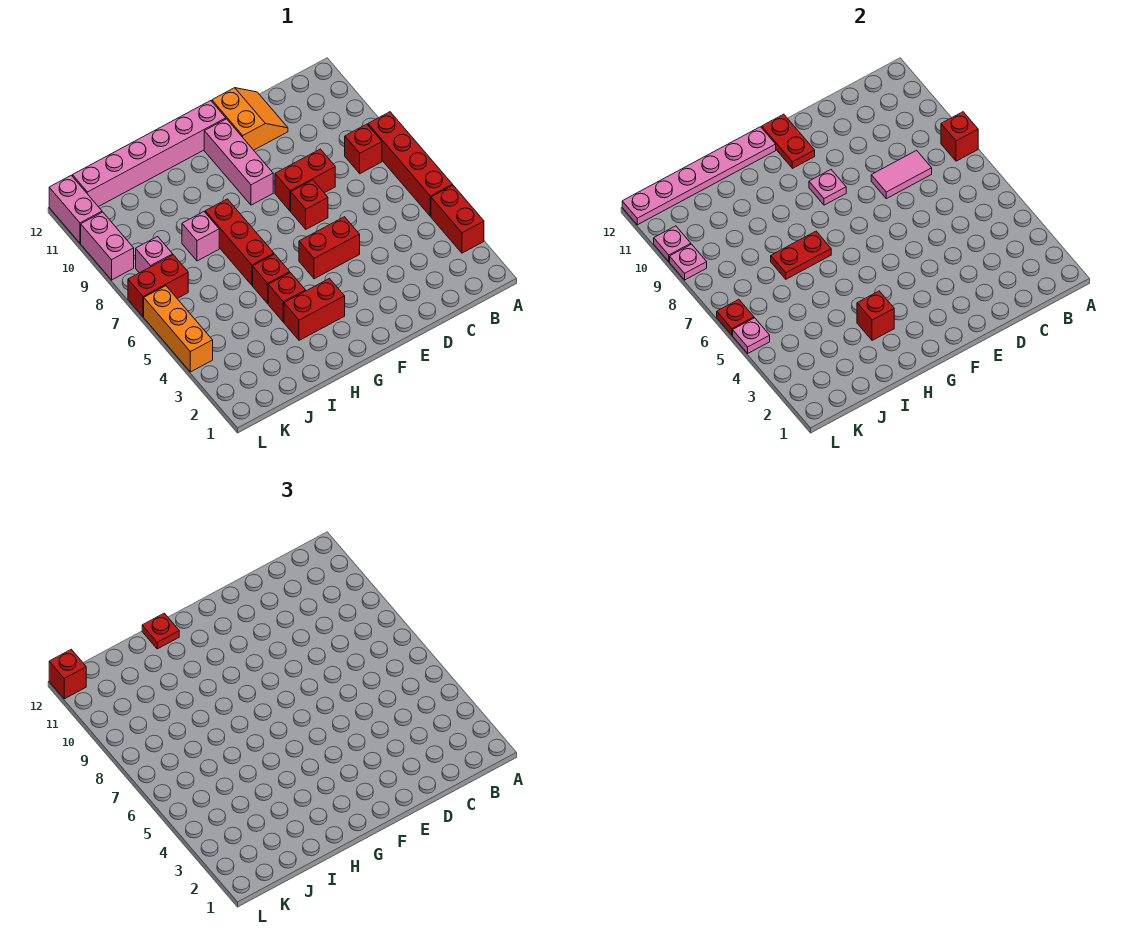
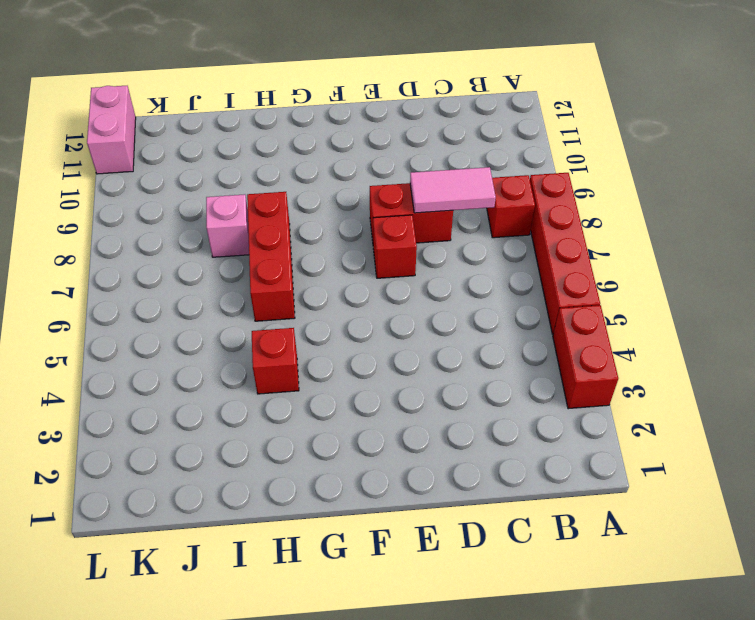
none -> orange 2x2 slope [212,88,288,150]
none -> red 1x2 brick [299,217,360,279]
none -> pink 1x3 brick [204,119,273,205]
none -> pink 1x6 brick [72,101,226,207]

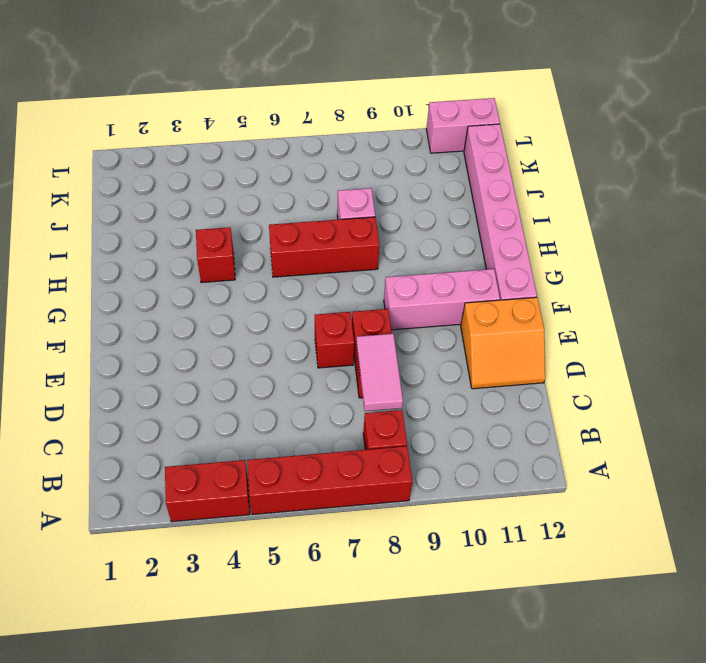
none -> red 1x2 brick [299,217,360,279]
none -> red 1x2 brick [284,279,345,340]
none -> red 1x1 brick [253,254,290,303]
none -> red 1x2 brick [128,255,188,317]

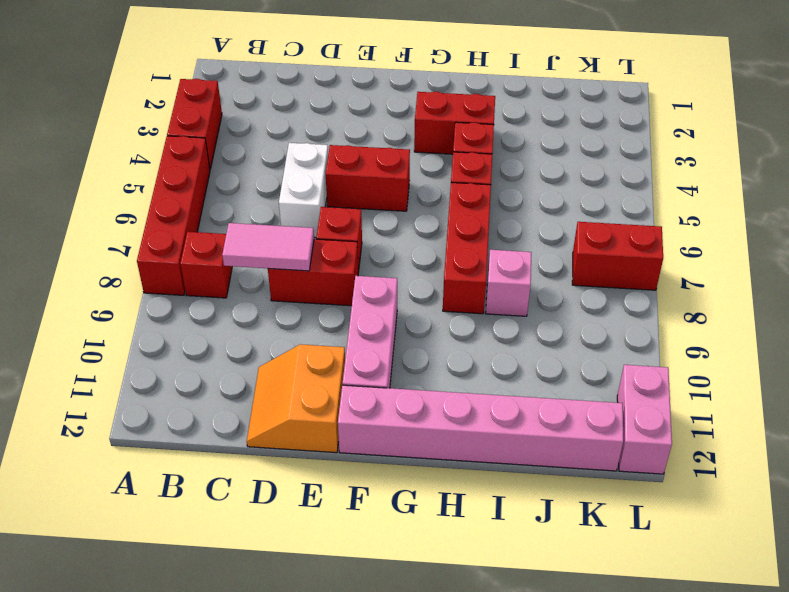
white 1x2 brick [279,143,328,237] -> none
none -> pink 1x1 brick [136,237,173,273]
none -> orange 1x3 brick [144,286,213,372]
none -> pink 1x2 brick [81,212,134,280]
none -> red 1x1 brick [941,112,978,161]

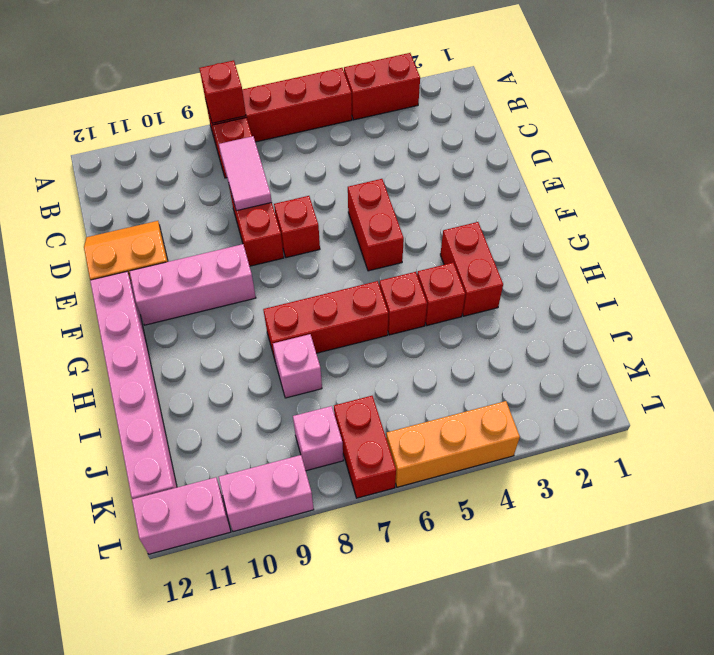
none -> pink 1x1 plate [809,170,846,205]
none -> red 1x2 plate [762,114,815,168]
none -> pink 1x6 plate [622,127,776,225]
none -> red 1x1 brick [857,291,894,340]

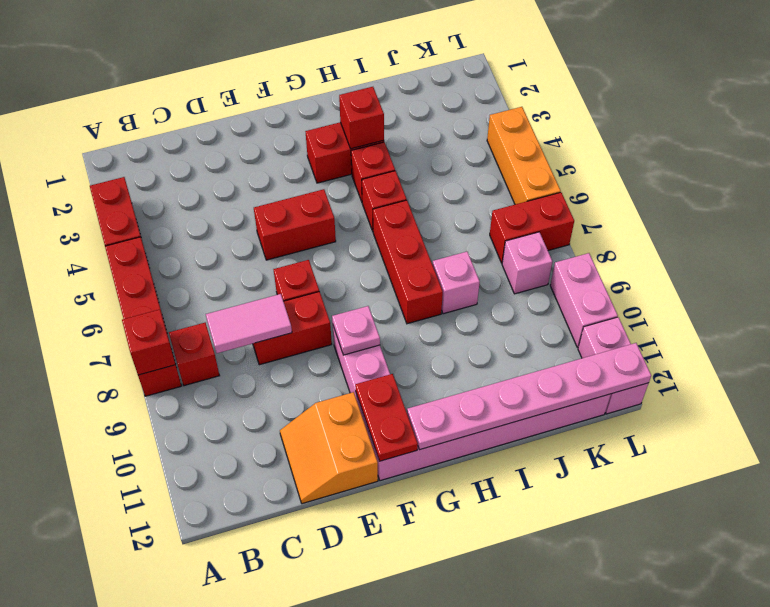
none -> red 1x2 plate [771,231,831,279]
none -> pink 1x1 plate [733,318,770,353]
none -> red 1x1 plate [717,300,754,335]
none -> pink 1x1 plate [670,244,707,280]

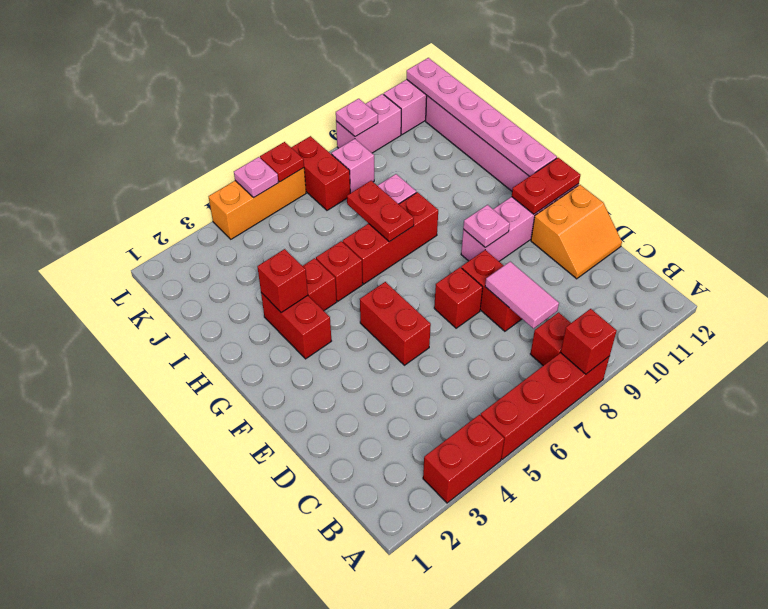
none -> pink 1x1 plate [654,226,691,261]
none -> red 1x1 plate [142,613,179,649]
none -> red 1x1 brick [49,649,86,699]

